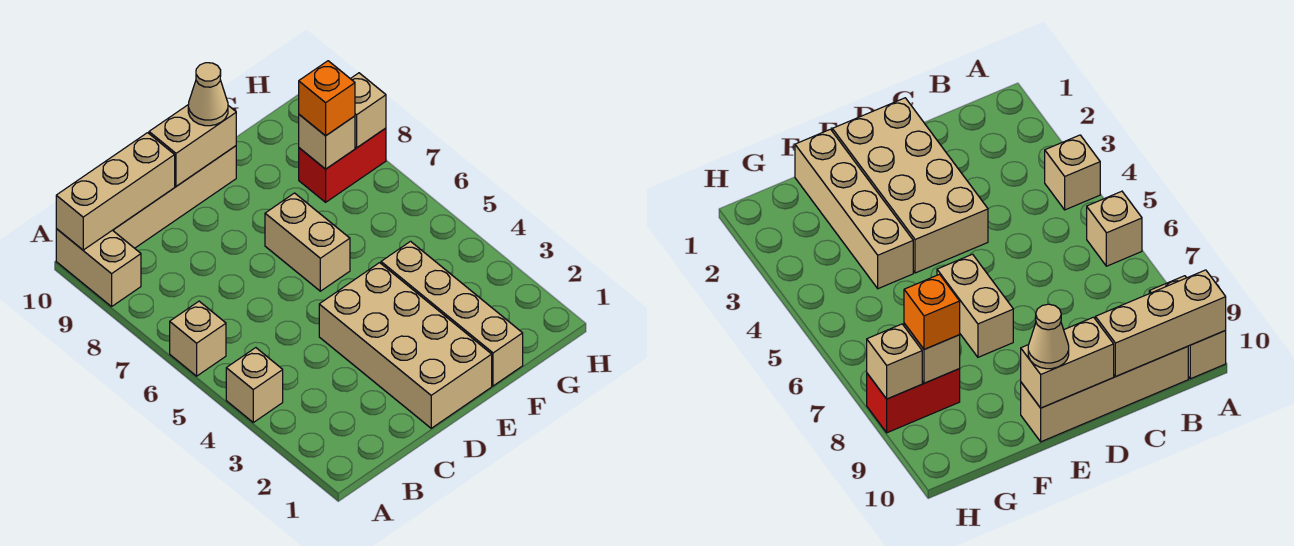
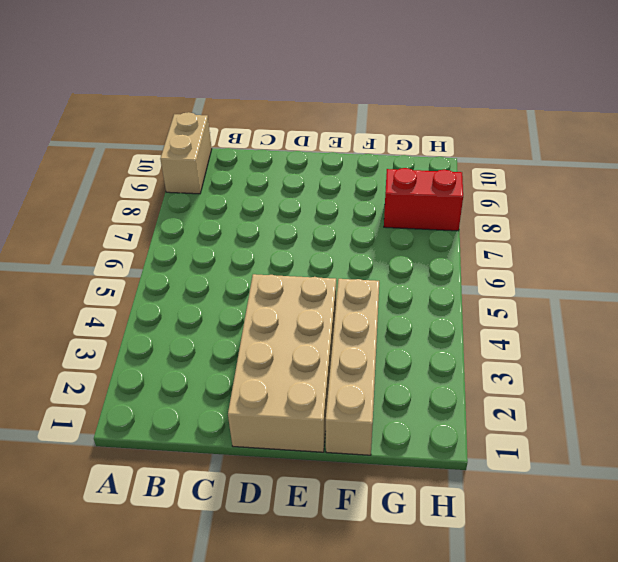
none -> tan 1x1 brick [226,348,283,422]
none -> tan 1x1 brick [170,301,226,376]
none -> tan 1x4 brick [113,146,236,248]

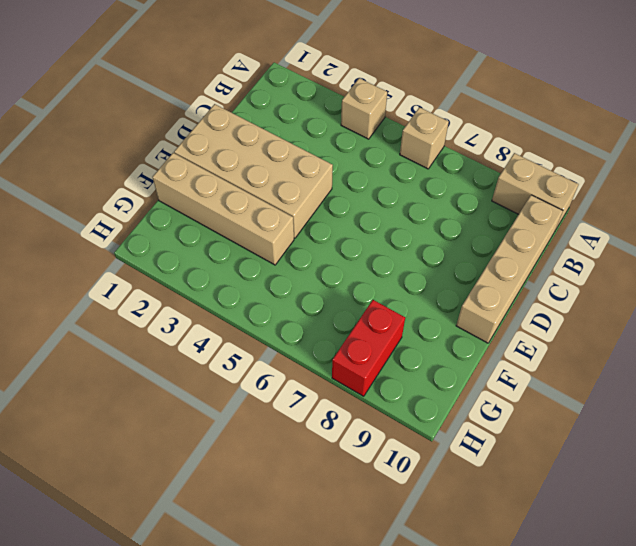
none -> tan 1x2 brick [265,193,350,291]
none -> tan 1x3 brick [56,133,175,250]
none -> tan 1x2 brick [149,104,236,186]

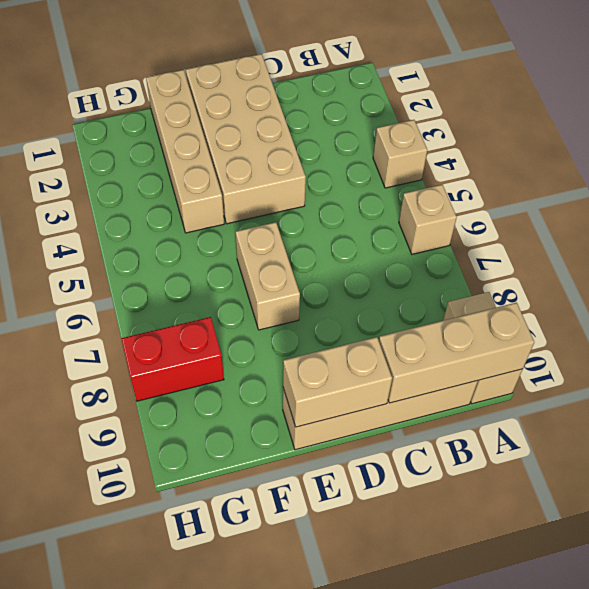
none -> tan 1x1 brick [299,115,355,169]
none -> tan 1x1 brick [351,73,386,148]
none -> tan 1x1 cone [188,63,228,126]

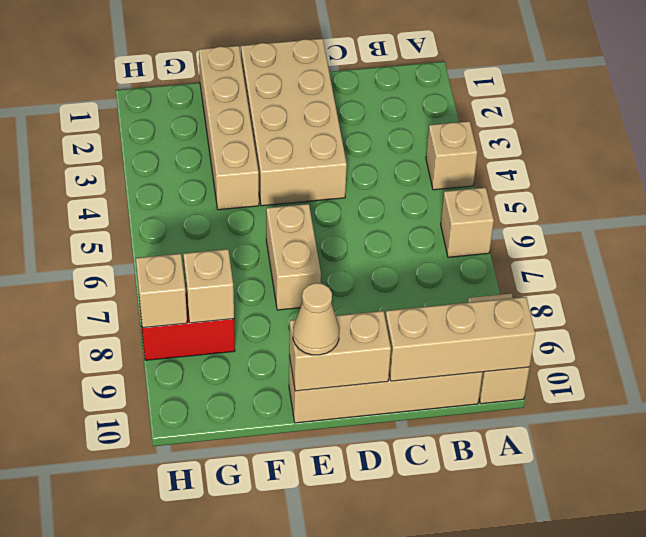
none -> orange 1x1 brick [299,61,355,136]

